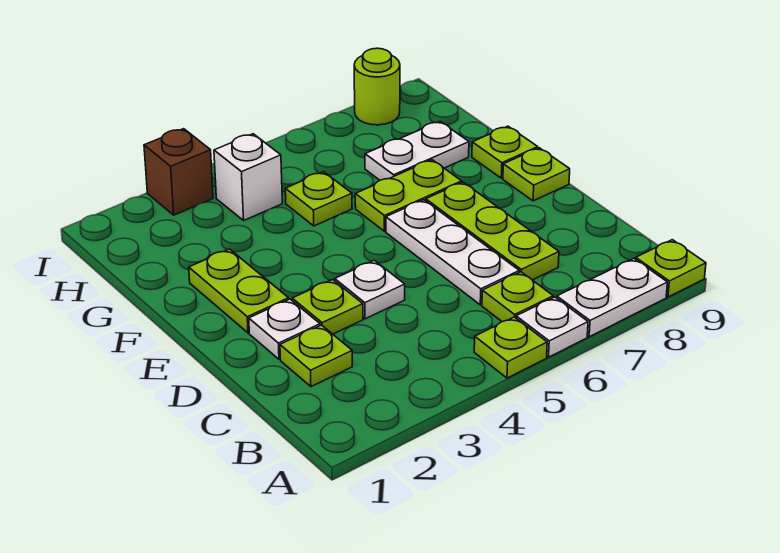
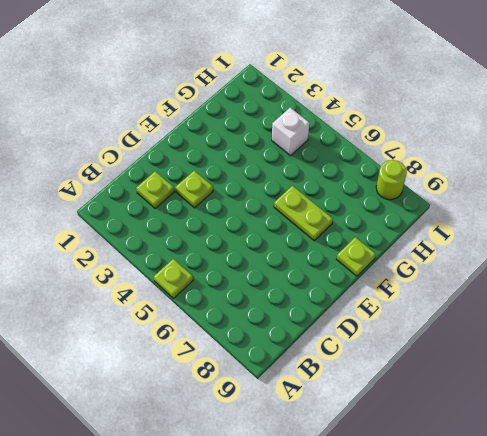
none -> white 1x1 plate [516,297,588,357]
none -> white 1x2 plate [557,259,667,337]
none -> lime 1x1 plate [636,240,706,297]

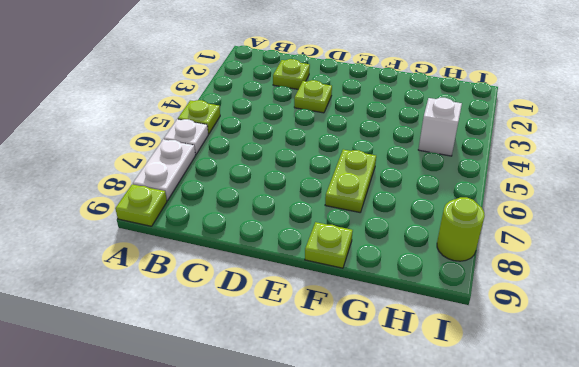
none -> lime 1x1 plate [482,272,553,322]
none -> white 1x3 plate [386,200,519,305]
none -> lime 1x3 plate [426,182,559,280]

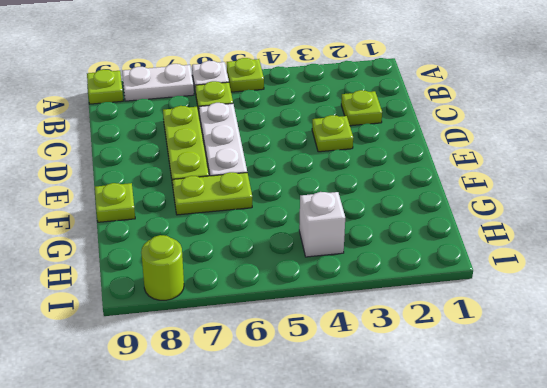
none -> white 1x1 plate [249,299,320,359]
none -> white 1x1 plate [335,260,405,319]
none -> lime 1x2 plate [189,249,289,333]

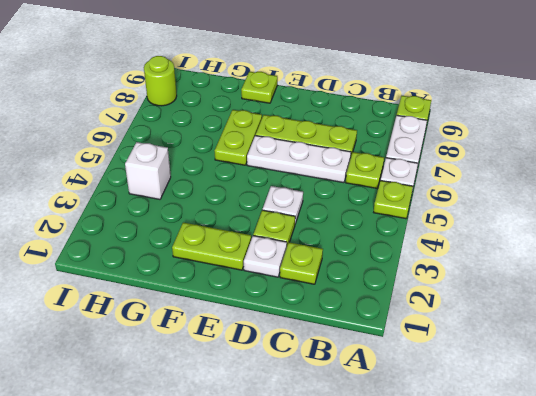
none -> lime 1x1 plate [503,148,570,201]
none -> lime 1x1 plate [285,172,352,226]
none -> white 1x2 plate [365,121,469,180]

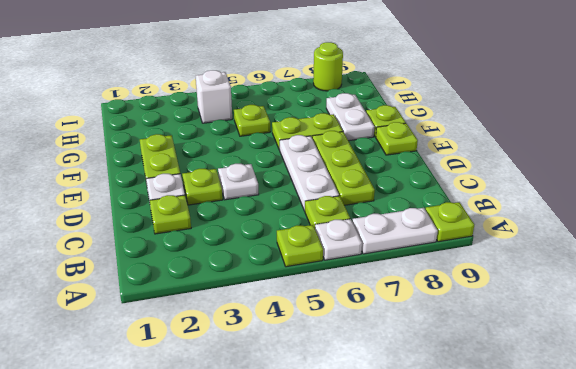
white 1x2 plate [326,93,374,141] -> white 1x2 plate turned to [365,121,469,180]
none -> brown 1x1 brick [144,129,213,215]

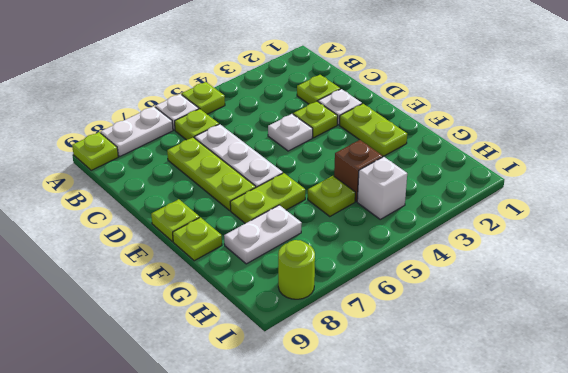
brown 1x1 brick [334,140,383,201] -> brown 1x1 brick moved to [144,129,213,215]

